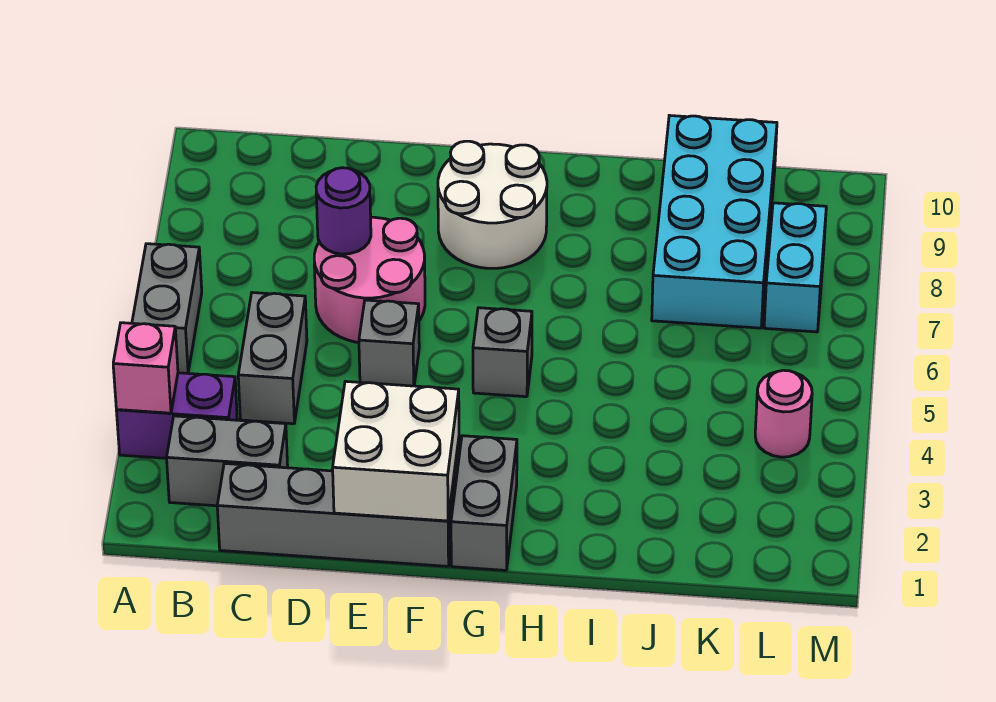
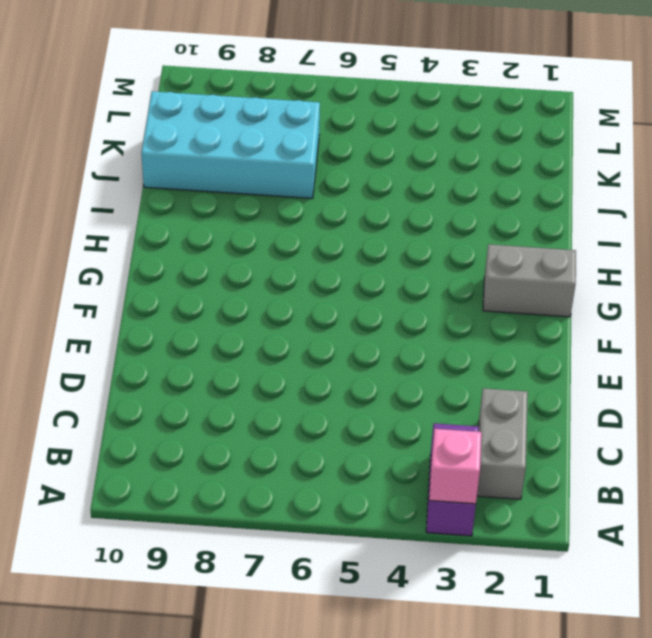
none -> grey 1x2 brick [132,244,202,373]
none -> grey 1x4 brick [217,463,454,566]
none -> grey 1x2 brick [238,293,307,424]

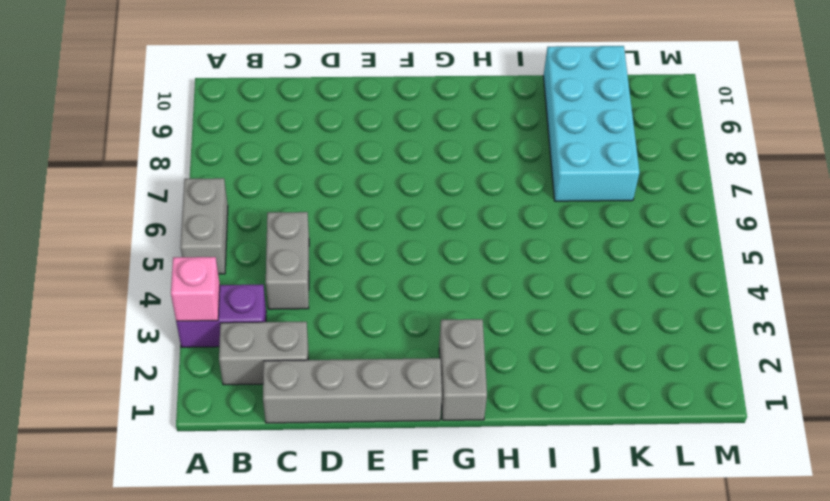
none -> pink 2x2 round brick [314,217,425,343]
none -> grey 1x1 brick [359,300,419,386]
none -> white 2x2 round brick [438,141,547,268]

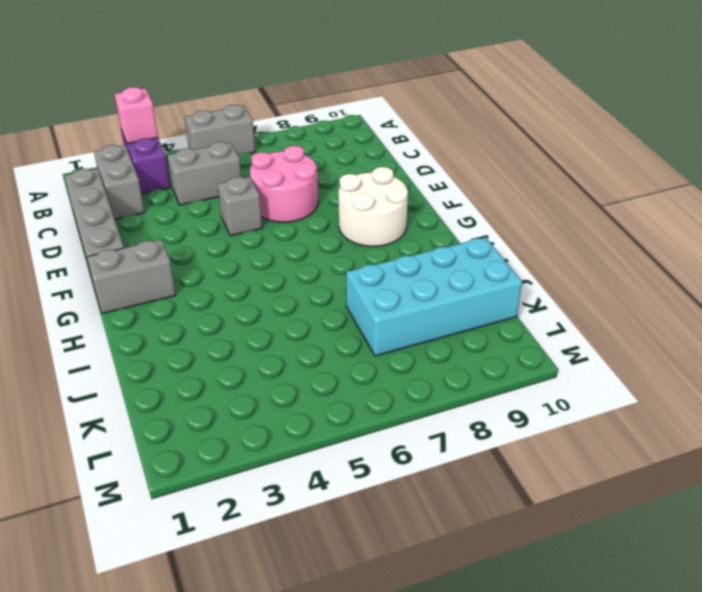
none -> grey 1x1 brick [473,308,532,397]
none -> pink 1x1 round brick [755,370,812,457]
none -> cyan 1x2 brick [764,203,826,332]

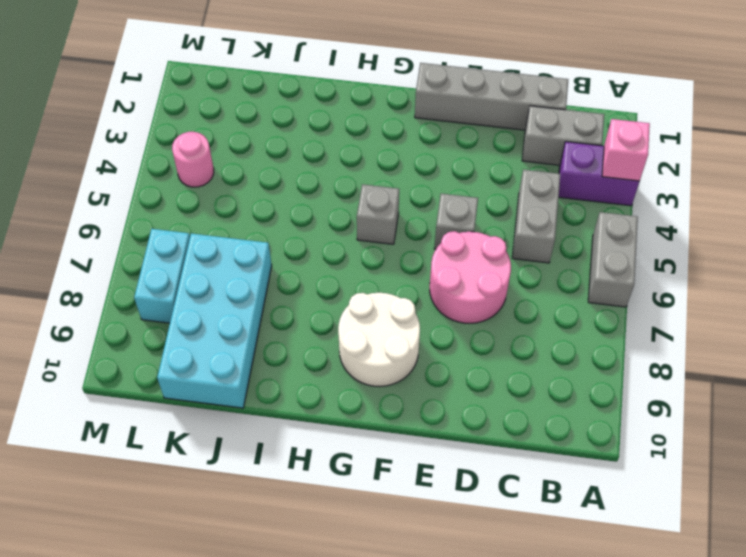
none -> grey 1x2 brick [451,436,517,570]
none -> purple 1x1 round brick [316,168,371,254]
none -> white 2x2 brick [333,381,459,521]

